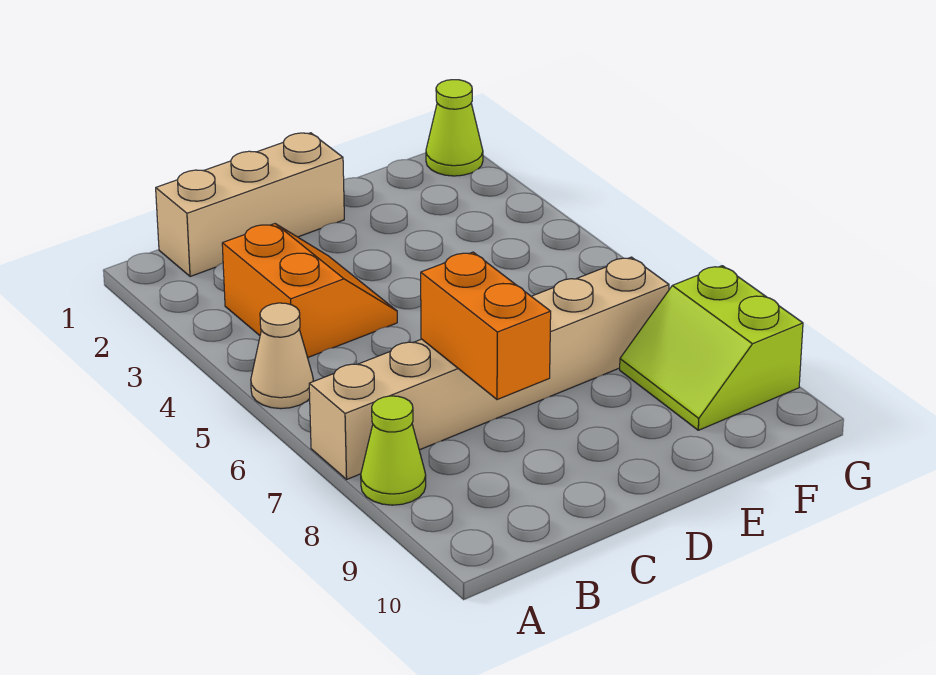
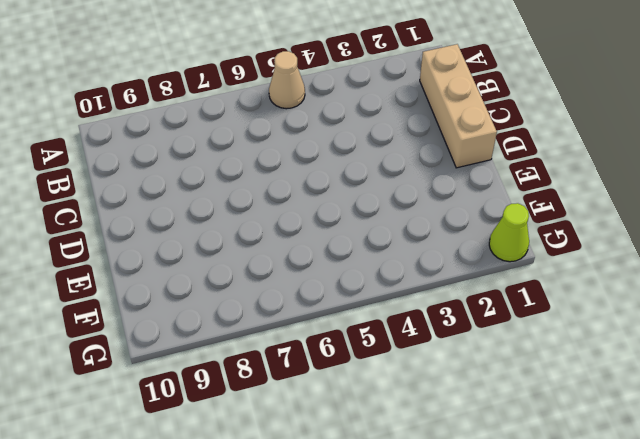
none -> tan 1x6 brick [309,257,669,479]
none -> lime 1x1 cone [361,396,426,505]

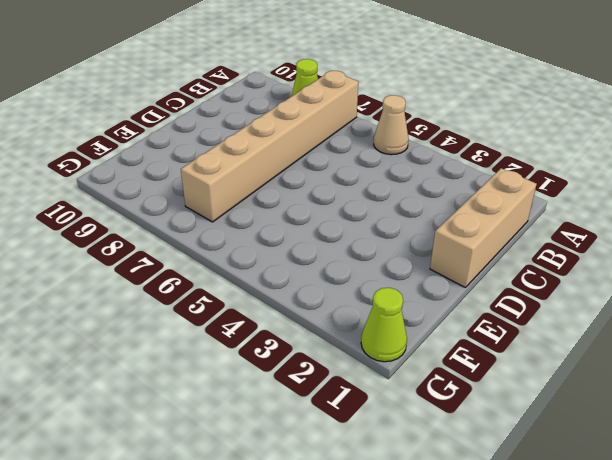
none -> orange 2x2 slope [222,224,397,358]
none -> lime 2x2 slope [620,266,803,430]

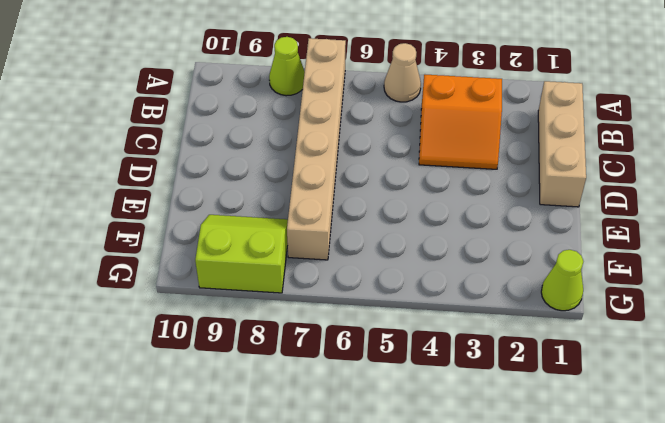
none -> orange 1x2 brick [421,252,551,400]

